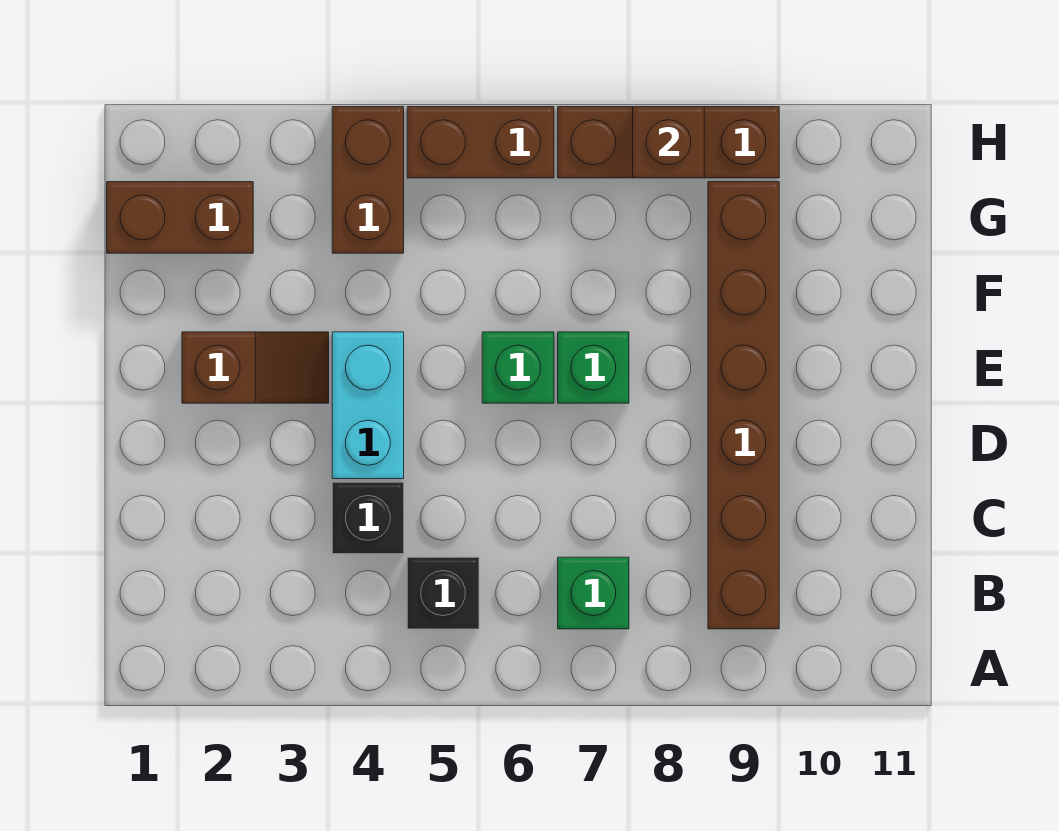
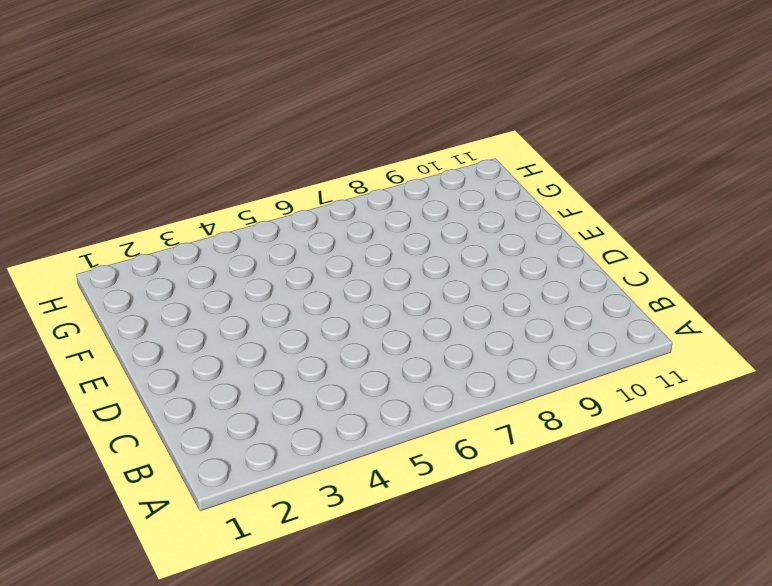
none -> black 1x1 brick [407,557,479,629]
none -> green 1x1 brick [558,557,629,629]
none -> brown 1x6 brick [708,182,779,629]

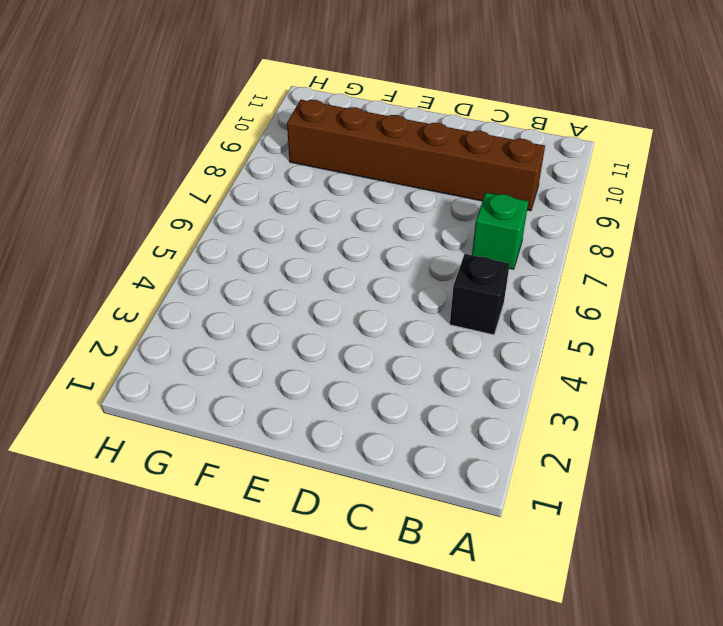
none -> black 1x1 brick [332,482,404,554]
none -> cyan 1x2 brick [332,332,404,479]
none -> brown 1x2 slope [182,332,329,403]

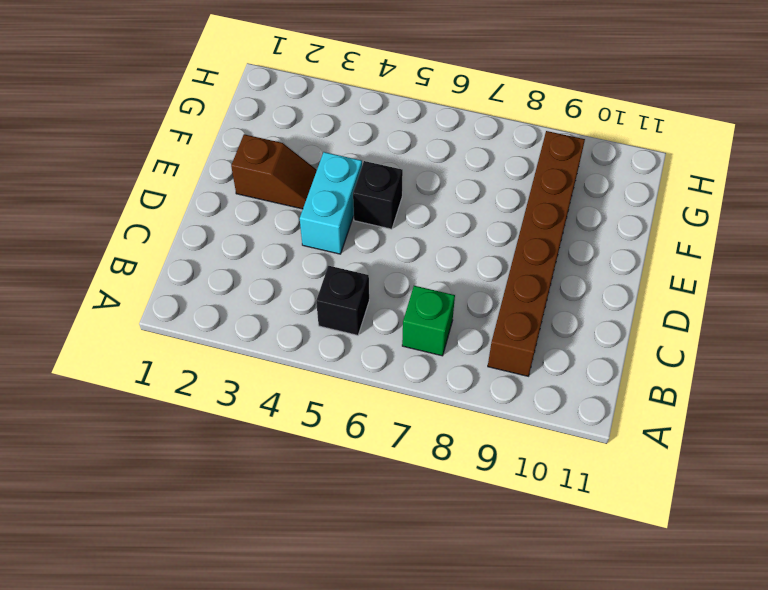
black 1x1 brick [353,161,403,229] -> black 1x1 brick moved to [332,482,404,554]
none -> green 1x1 brick [482,332,554,403]
none -> green 1x1 brick [558,332,629,403]
none -> brown 1x2 brick [107,182,253,253]

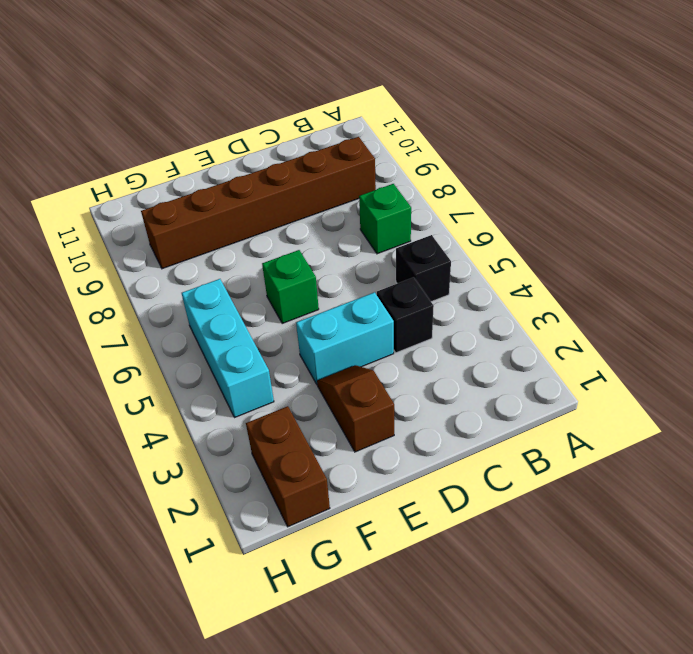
cyan 1x3 brick [182,279,274,418] -> brown 1x2 brick [332,107,404,253]
none -> green 1x1 brick [558,332,629,403]
none -> brown 1x2 brick [407,107,554,178]
none -> brown 1x3 brick [558,107,779,178]

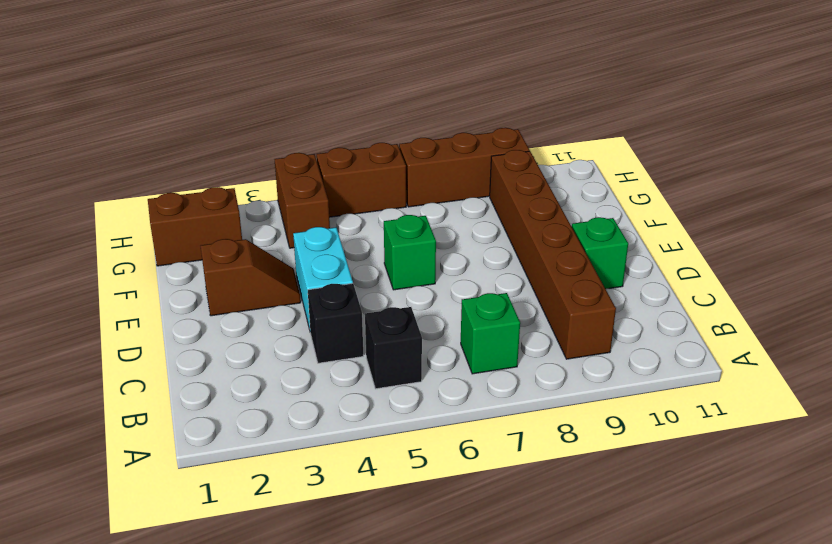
green 1x1 brick [572,217,628,289] -> green 1x1 brick moved to [558,332,629,403]
none -> brown 1x1 brick [633,107,704,178]

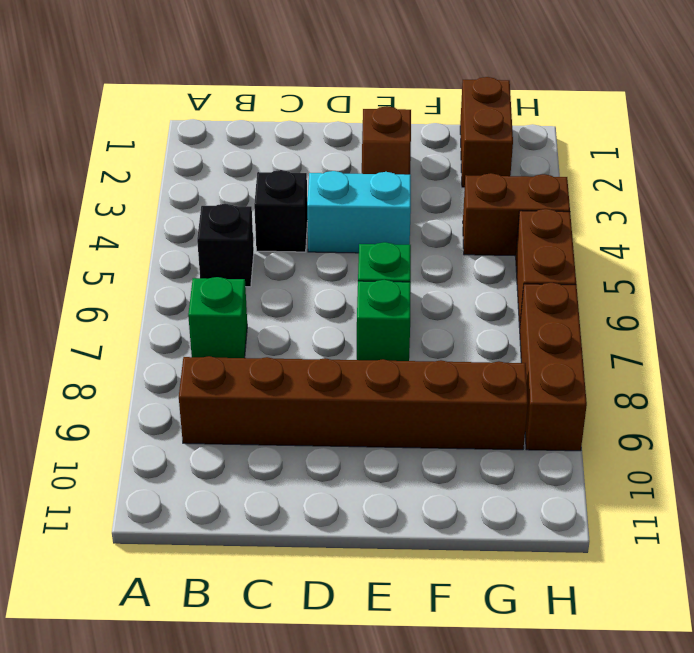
none -> brown 1x1 brick [633,107,704,178]

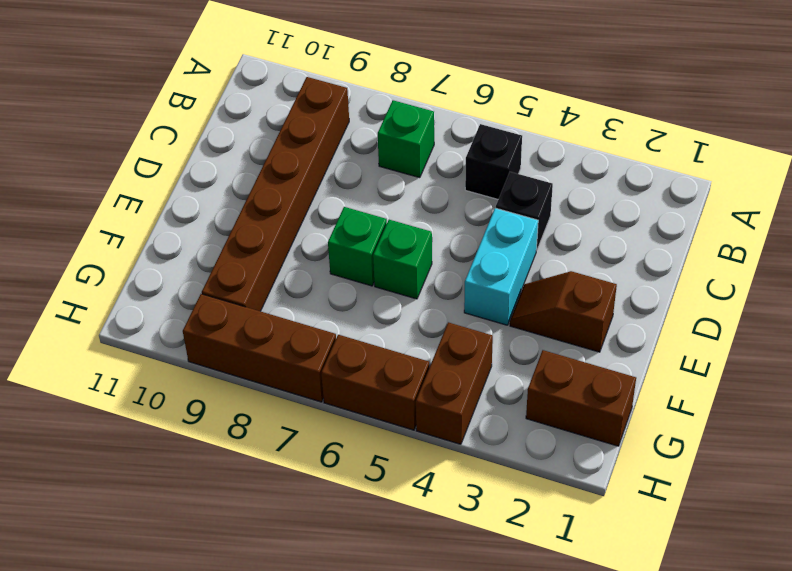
none -> brown 1x1 brick [633,107,704,178]

